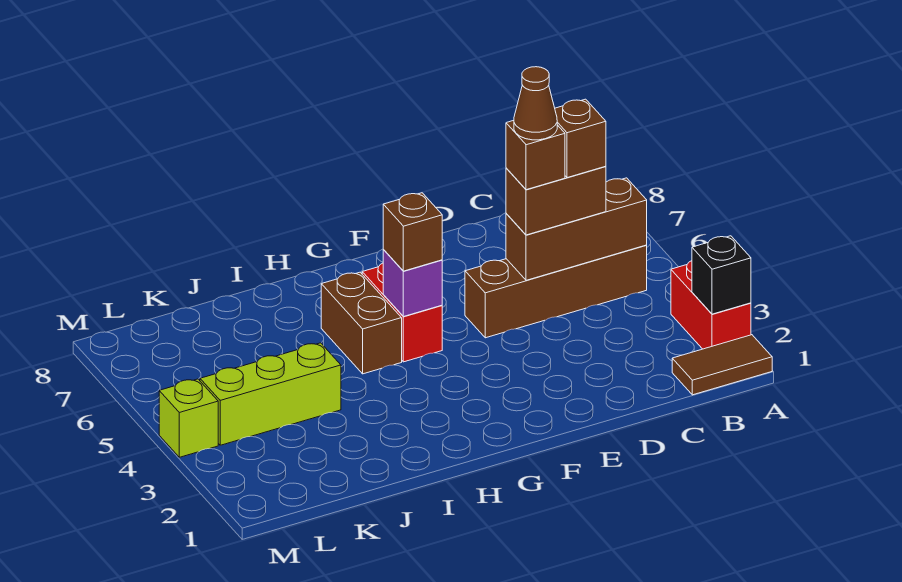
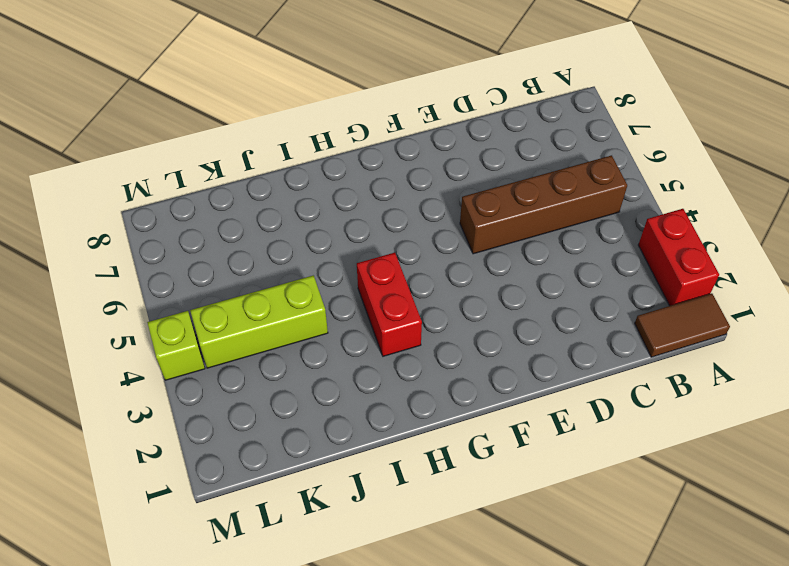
red 1x2 brick [357,253,422,356] -> red 1x2 brick moved to [362,263,442,362]
none -> brown 1x2 brick [321,272,402,374]
none -> black 1x1 brick [692,236,751,314]
none -> brown 1x3 brick [506,178,647,280]

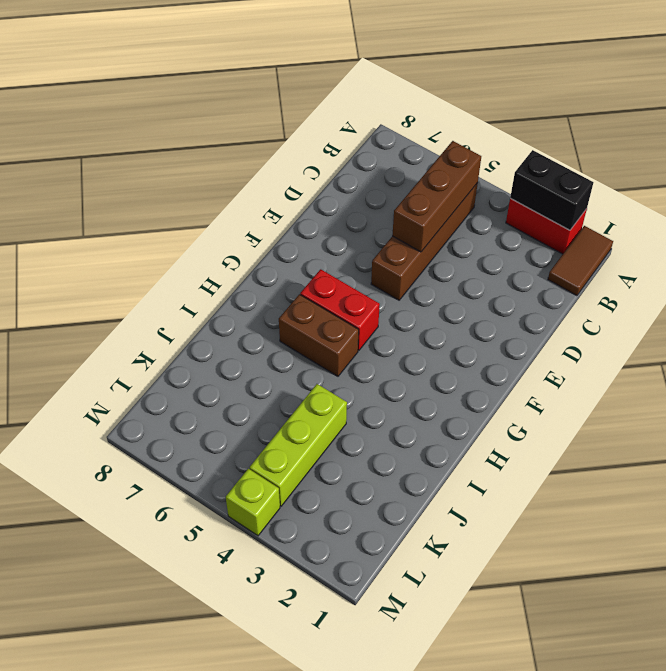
black 1x2 brick [510,150,593,230] -> black 1x1 brick [692,236,751,314]
none -> purple 1x1 brick [383,250,442,317]
none -> brown 1x2 brick [506,166,606,235]
none -> brown 1x1 brick [383,193,442,271]

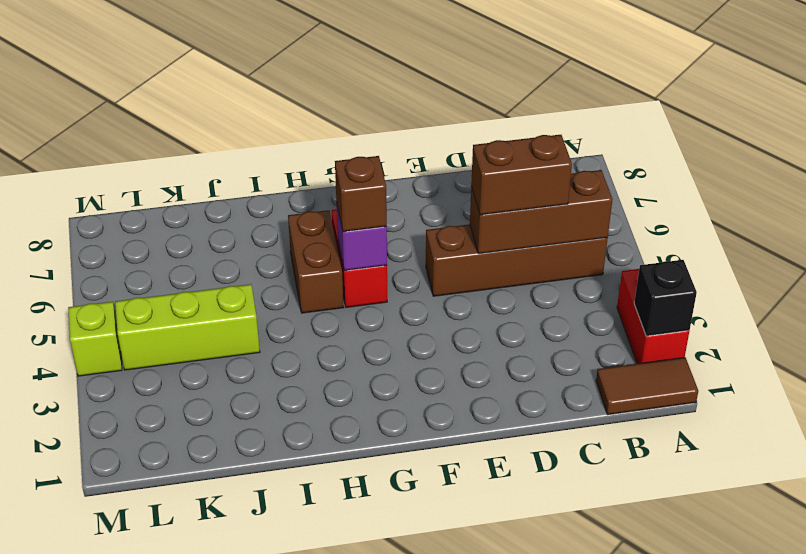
none -> brown 1x1 brick [555,99,606,178]
none -> brown 1x1 brick [506,120,565,190]
none -> brown 1x1 cone [514,67,557,140]

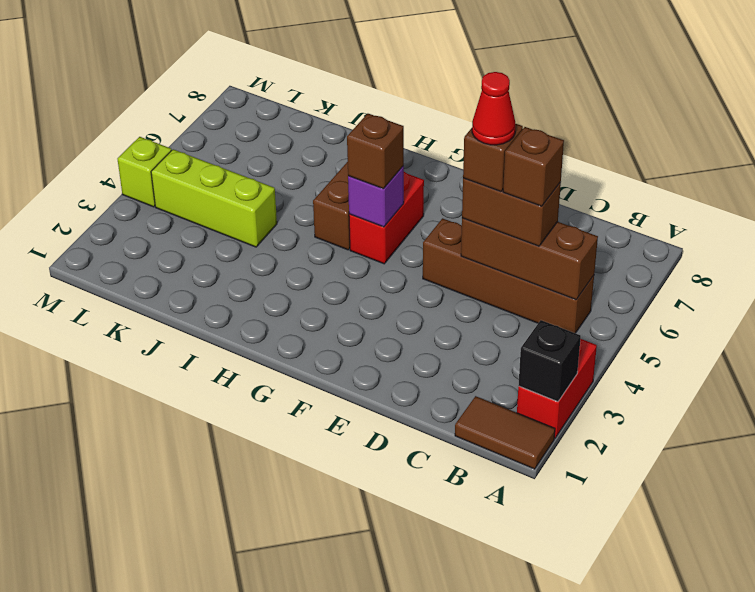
red 1x1 cone [472,72,515,145] -> brown 1x1 cone [514,67,557,140]

